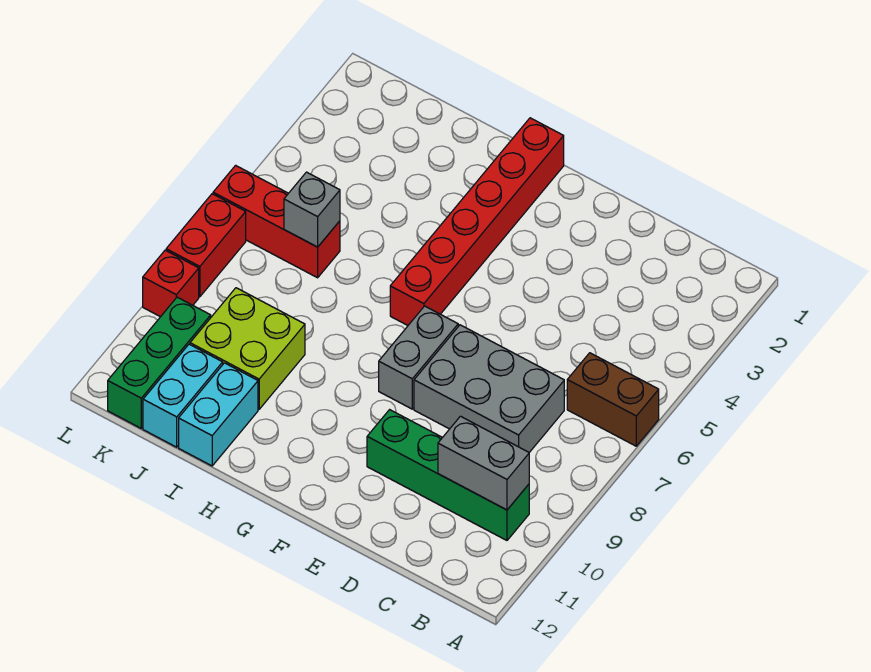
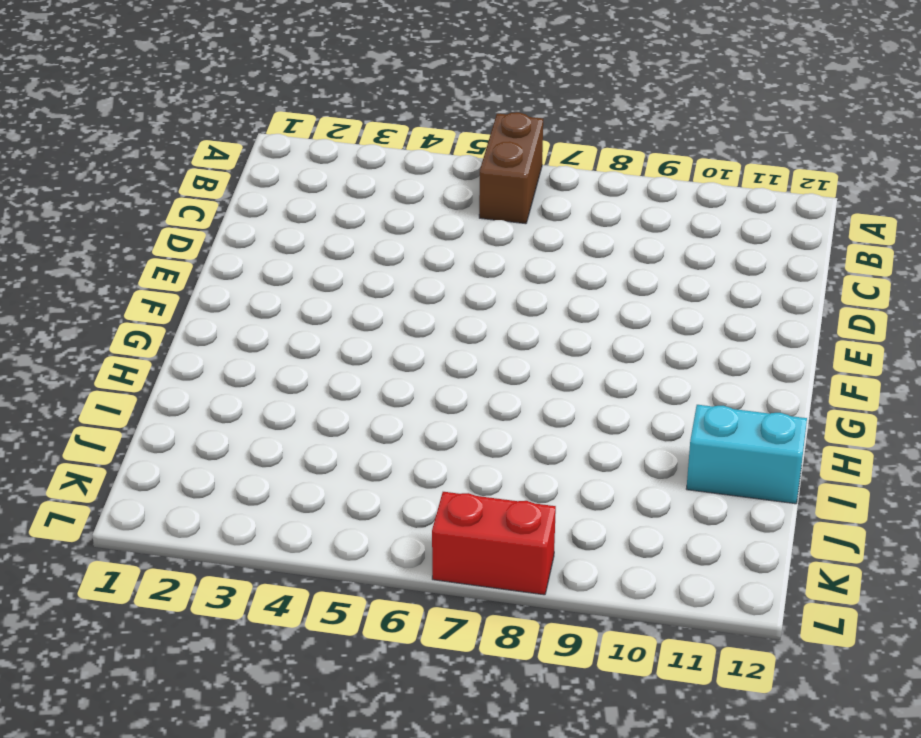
none -> green 1x4 brick [367,410,529,540]
none -> grey 2x3 brick [414,325,564,453]
none -> grey 1x2 brick [379,306,458,409]

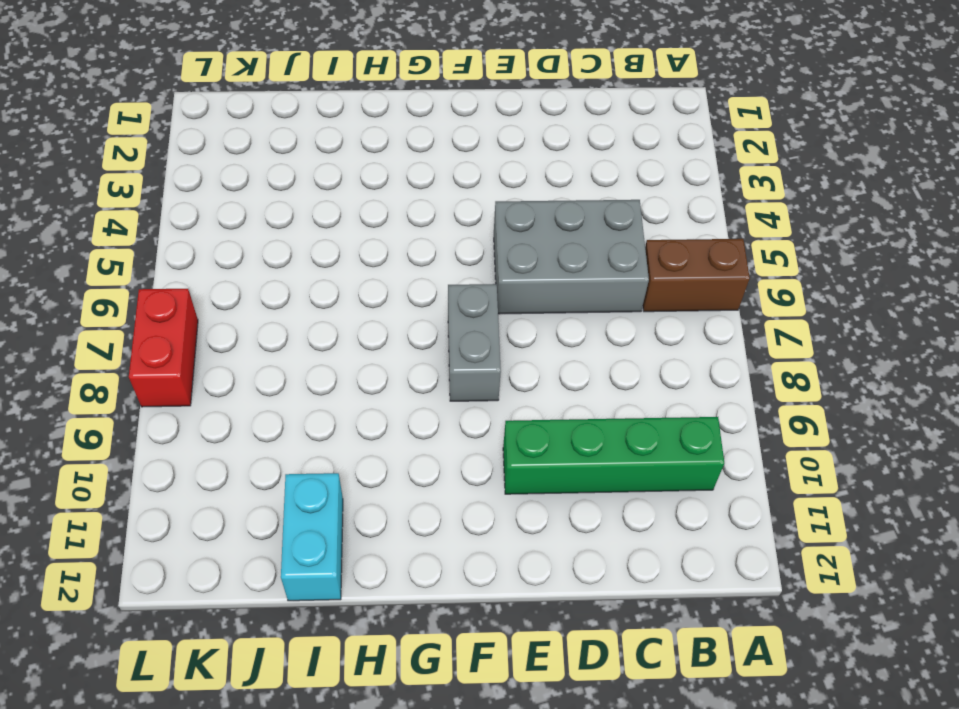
grey 2x3 brick [494,200,649,314] -> grey 2x3 brick moved to [414,325,564,453]
none -> red 1x6 brick [390,118,564,325]
none -> lime 2x2 brick [190,288,305,409]
none -> red 1x3 brick [213,165,340,278]

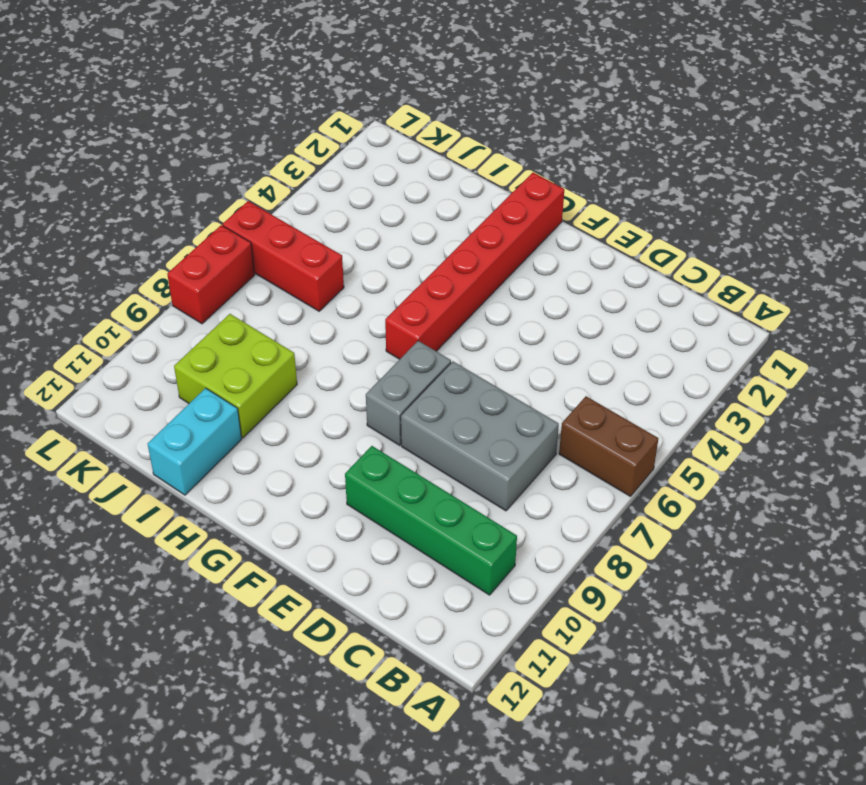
none -> cyan 1x2 brick [143,344,223,447]
none -> green 1x3 brick [108,297,211,428]
none -> red 1x1 brick [143,250,199,317]

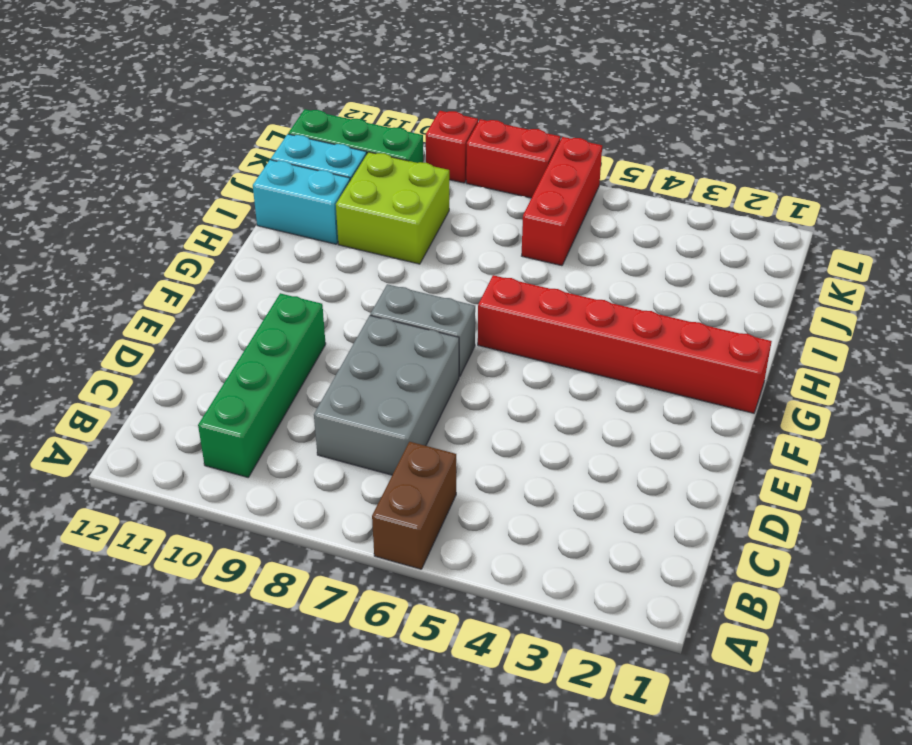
none -> grey 1x2 brick [438,416,529,510]
none -> grey 1x1 brick [284,172,340,247]

